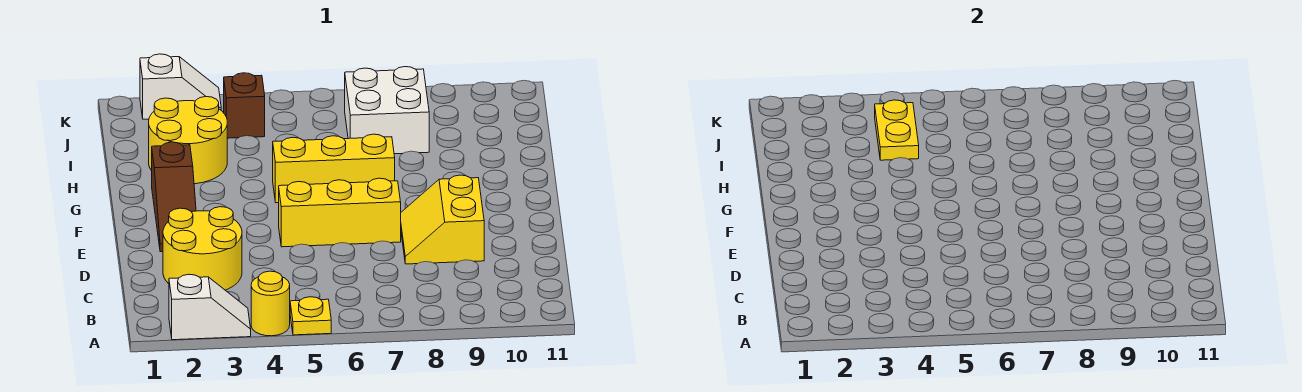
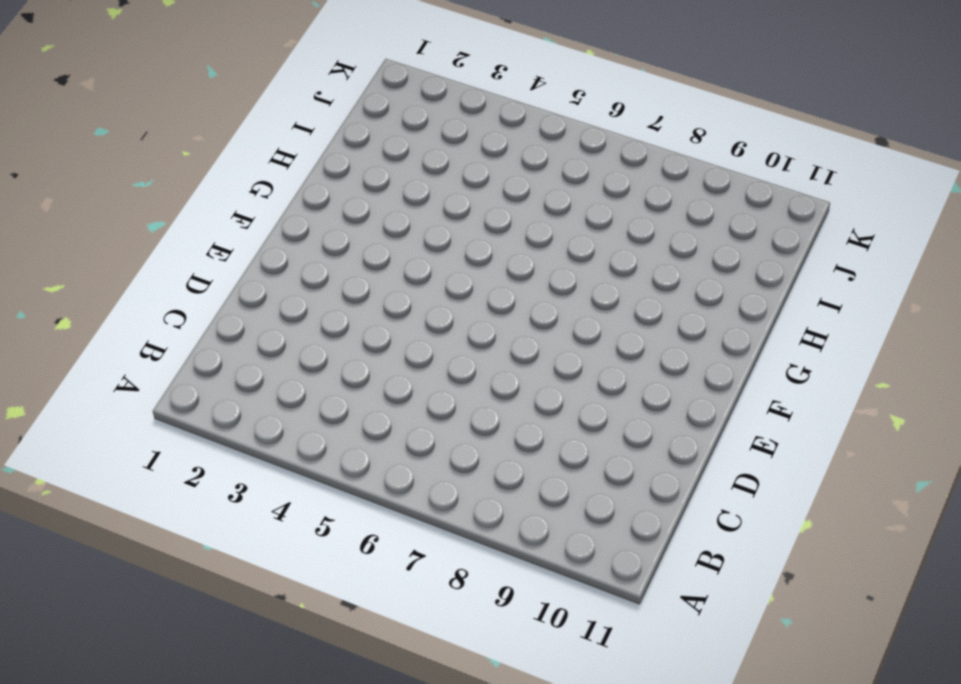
none -> white 1x2 slope [169,274,251,340]
none -> yellow 1x1 round brick [251,271,290,336]
none -> yellow 1x1 plate [290,297,331,335]

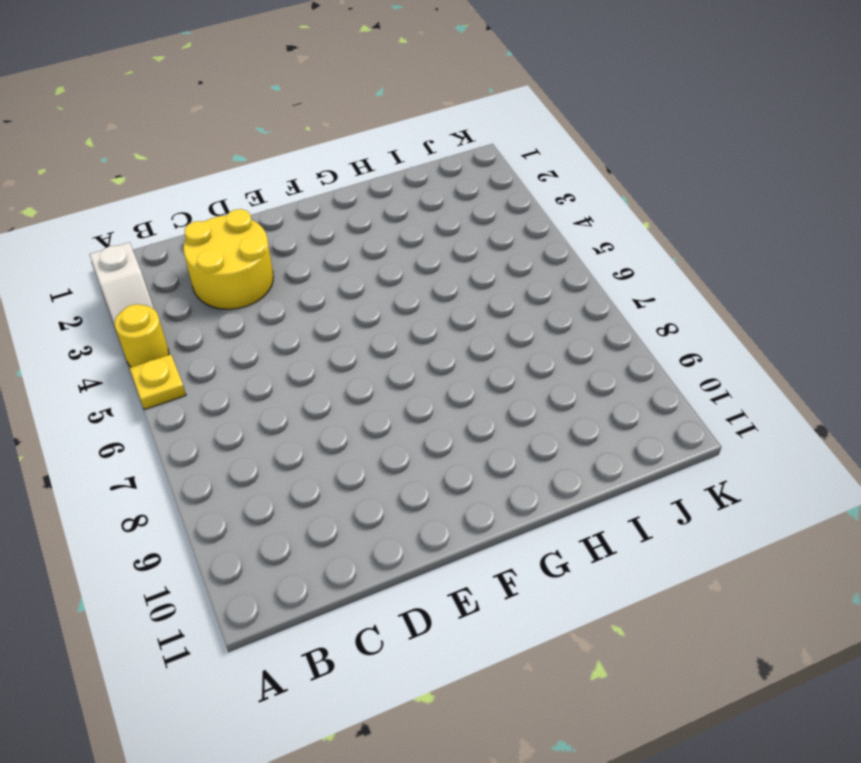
none -> yellow 2x2 slope [401,175,484,264]
none -> brown 1x3 slope [152,142,196,252]
none -> yellow 1x3 brick [279,178,401,247]

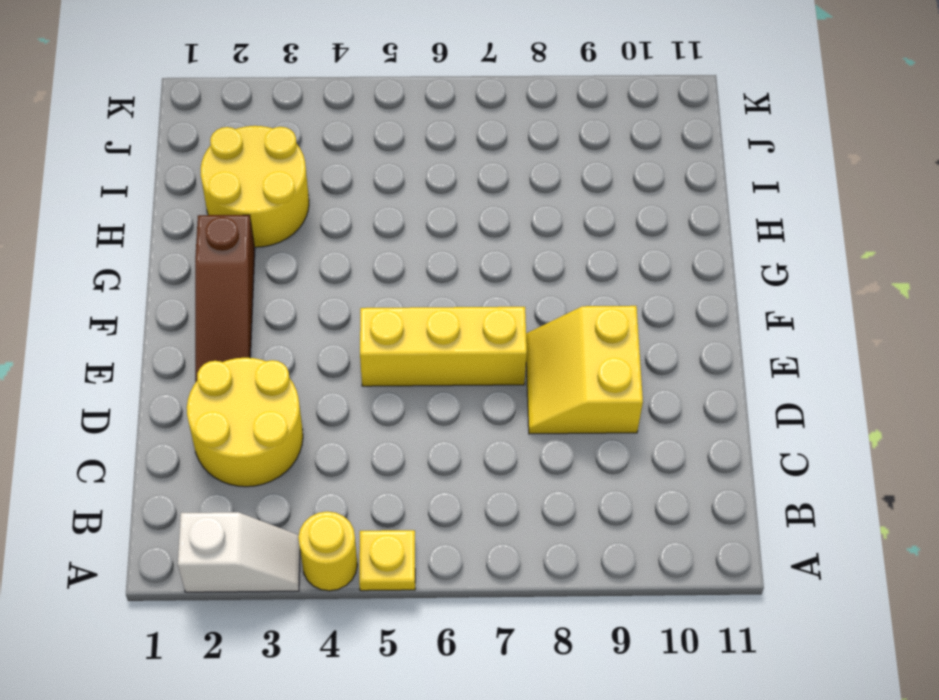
none -> yellow 1x3 brick [273,134,395,203]
none -> white 2x2 brick [345,67,429,154]
none -> brown 1x1 brick [224,73,265,138]

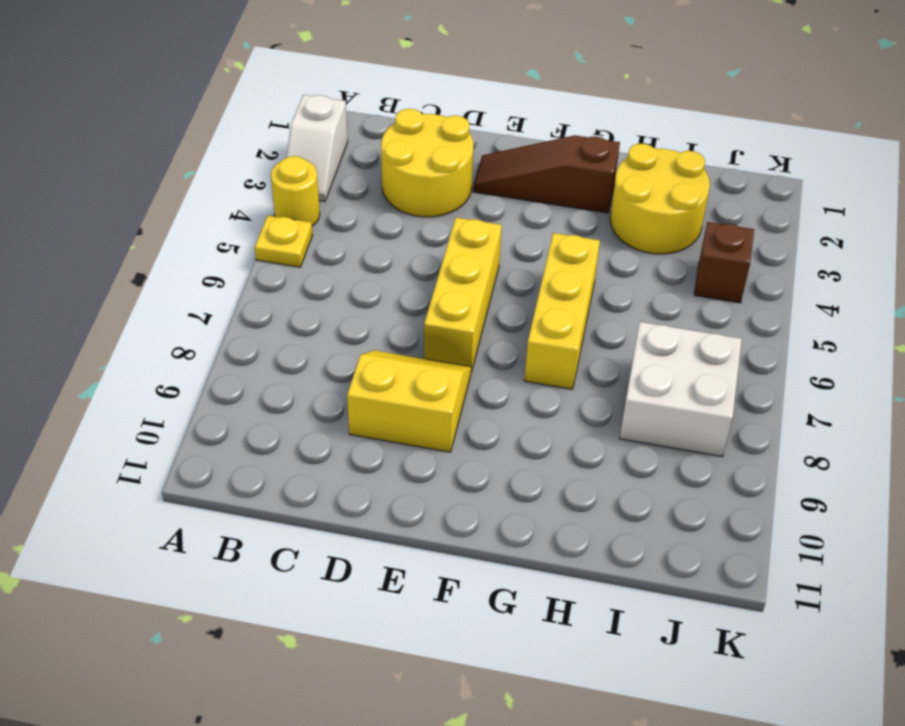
none -> white 1x2 slope [140,54,221,119]
none -> yellow 1x2 plate [875,100,919,160]

